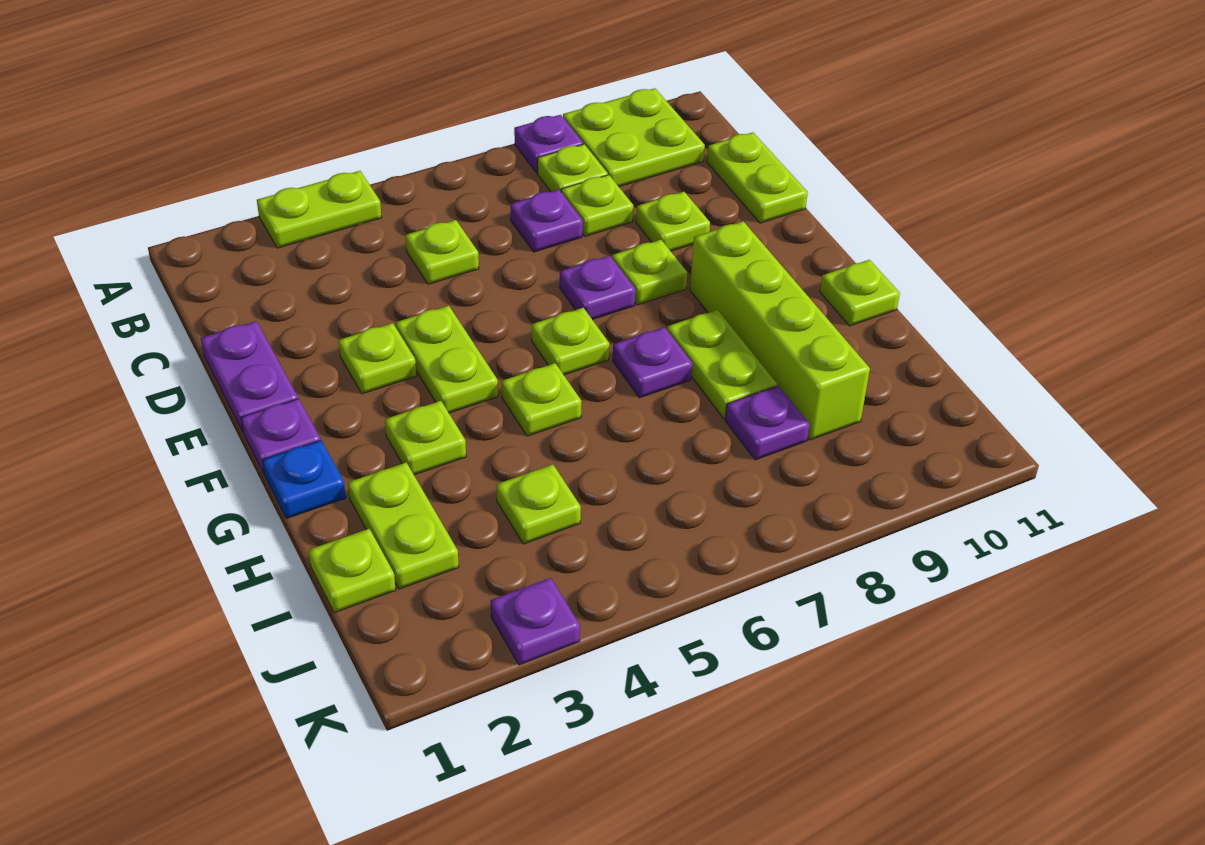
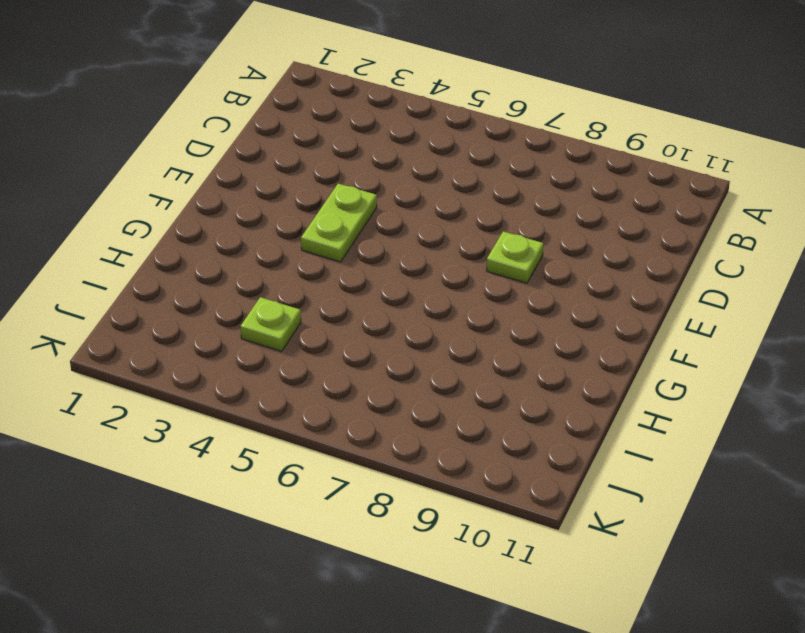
none -> lime 1x2 plate [257,171,382,248]
none -> purple 1x1 plate [514,115,583,173]
none -> lime 2x2 plate [563,88,705,187]

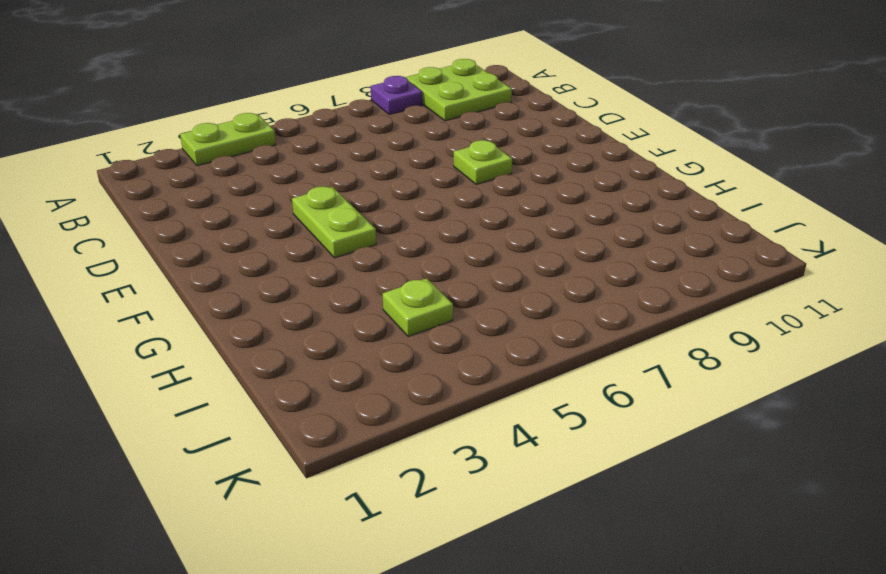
none -> lime 1x1 plate [538,144,608,192]
none -> lime 1x1 plate [406,220,479,284]
none -> purple 1x1 plate [511,190,583,252]

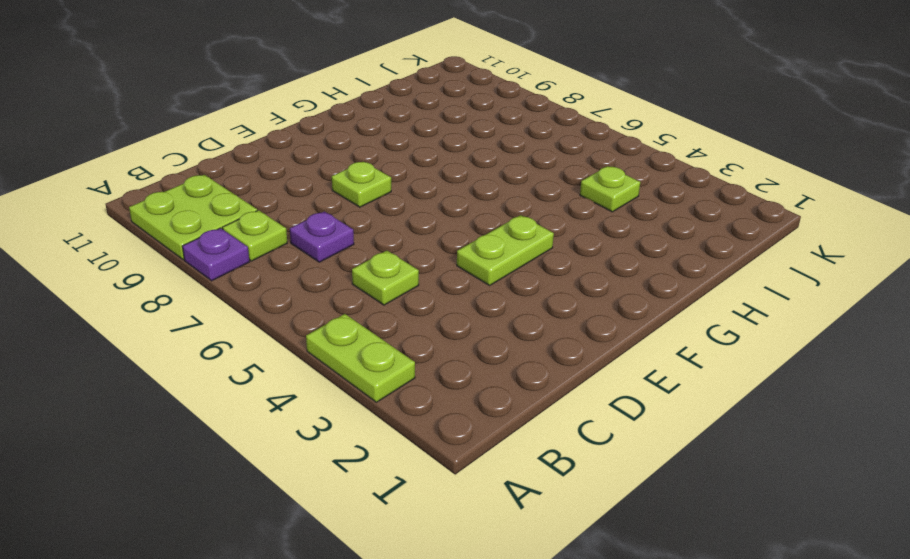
none -> lime 1x1 plate [561,175,633,236]
none -> lime 1x2 plate [707,132,808,223]
none -> purple 1x2 plate [201,321,298,432]

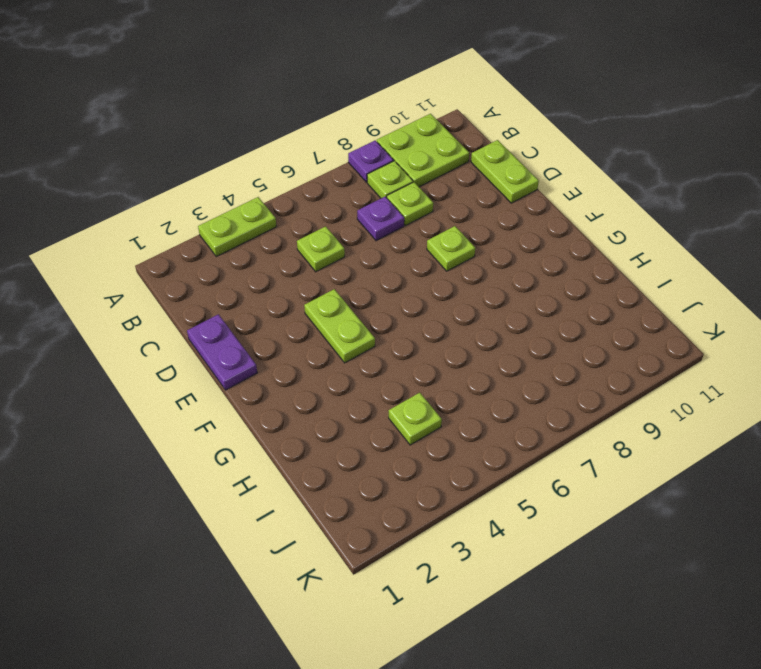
none -> lime 1x1 plate [636,192,710,251]
none -> lime 1x1 plate [339,323,416,394]
none -> purple 1x1 plate [560,256,635,320]

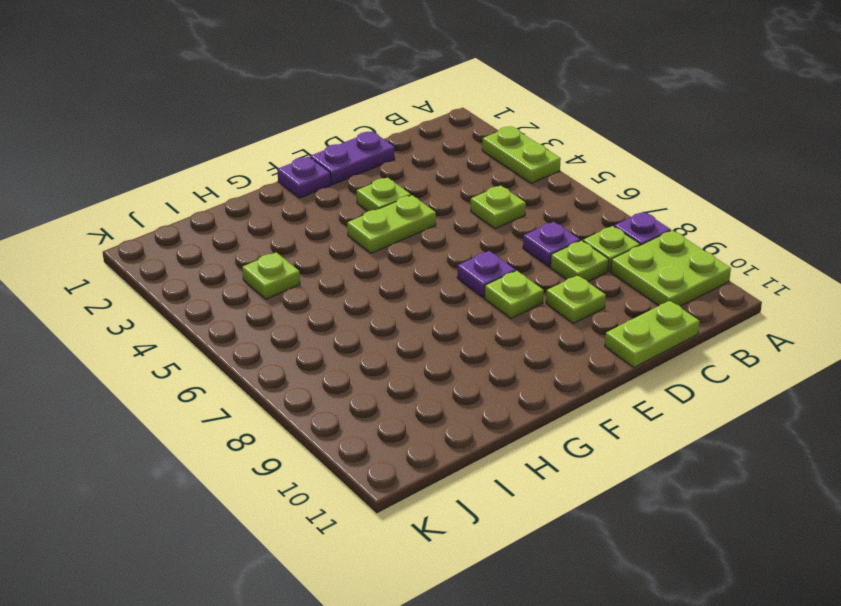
none -> lime 1x1 plate [532,308,609,375]
none -> lime 1x4 brick [690,221,870,440]
none -> blue 1x1 plate [263,440,346,518]

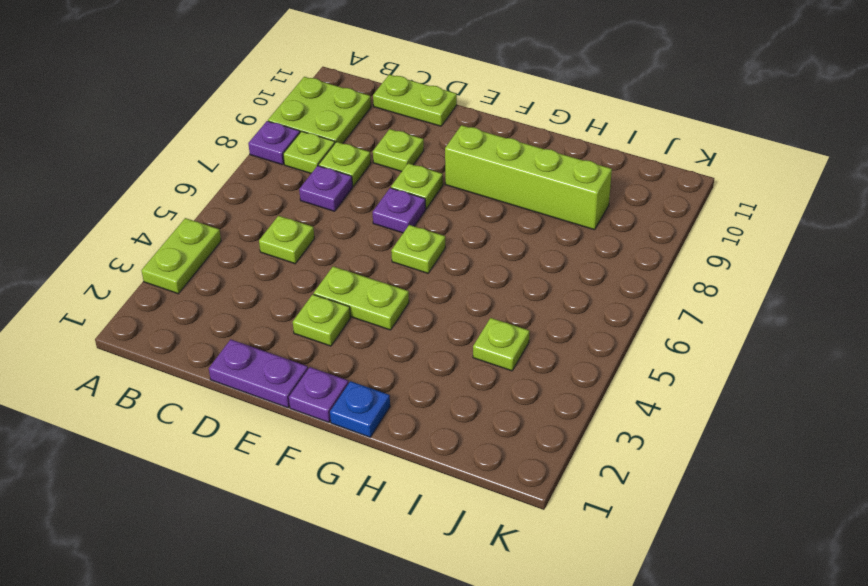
none -> lime 1x1 plate [385,401,466,475]
none -> lime 1x1 plate [502,363,581,436]
none -> purple 1x1 plate [613,327,692,398]

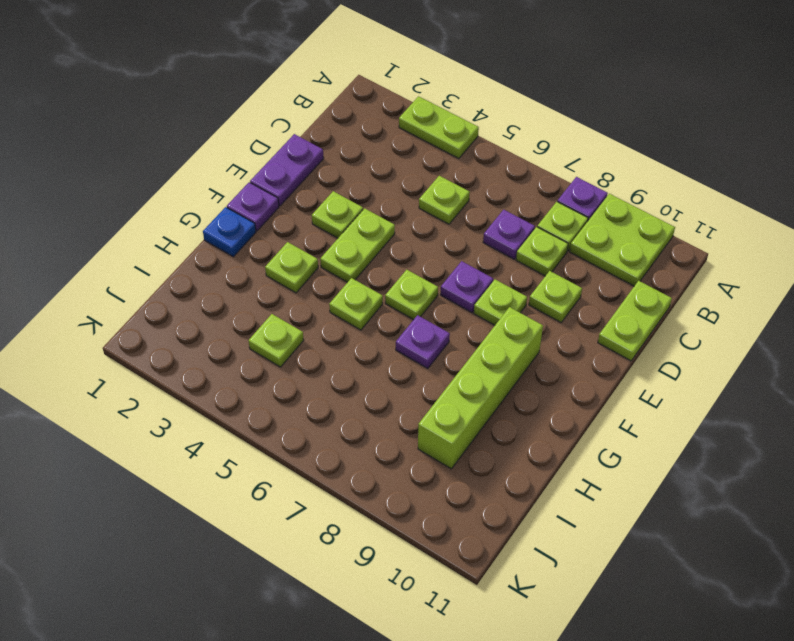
none -> lime 1x2 plate [667,310,777,419]
none -> lime 1x1 plate [820,260,900,326]
none -> lime 1x2 plate [348,463,459,589]

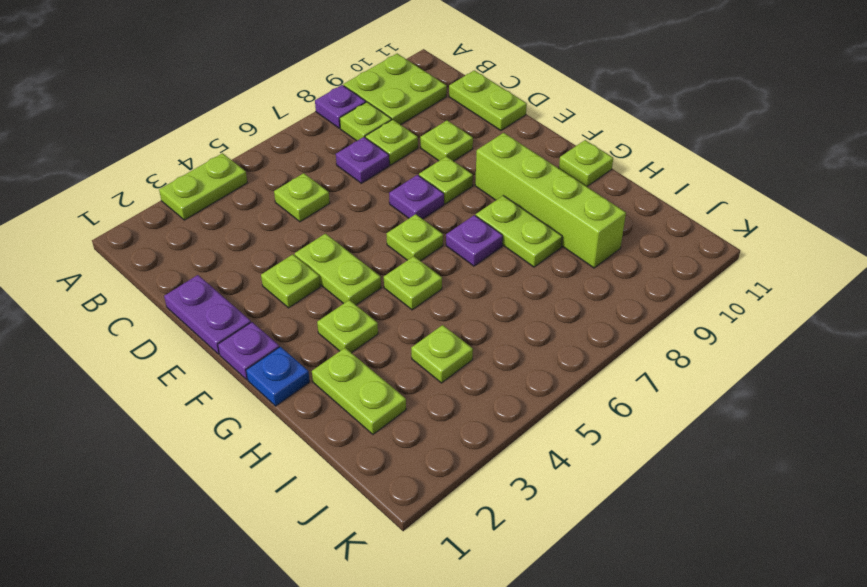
none -> lime 1x1 plate [309,529,396,613]
none -> purple 1x1 plate [725,386,810,460]
none -> purple 1x1 plate [491,578,580,665]

